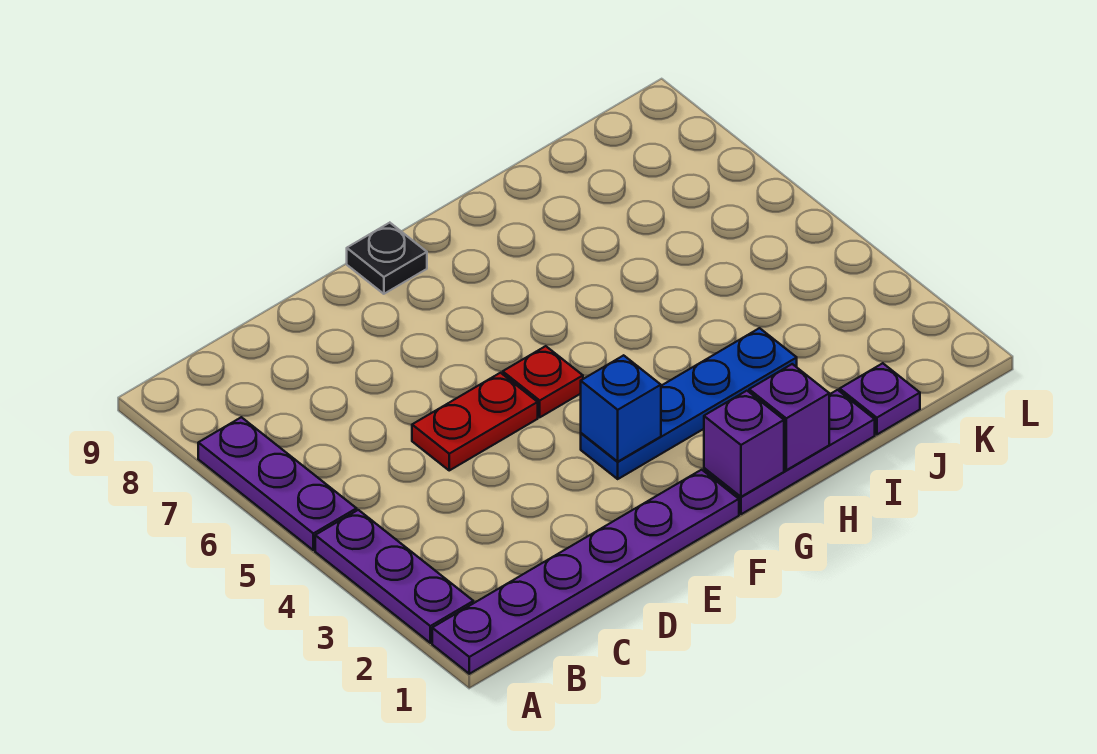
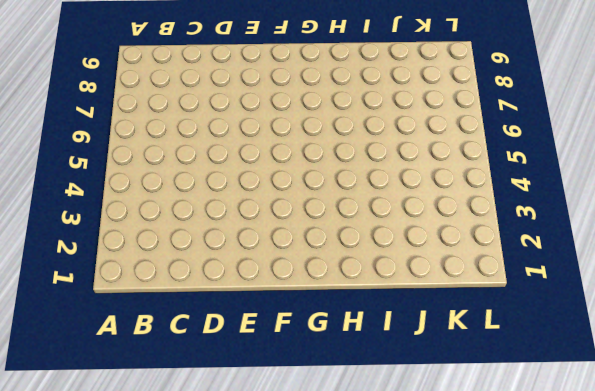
none -> purple 1x6 plate [432,470,739,674]
none -> purple 1x3 plate [315,510,473,643]
none -> purple 1x3 plate [198,417,357,550]

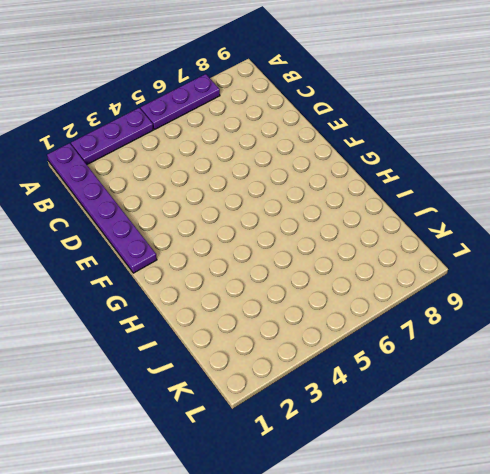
none -> red 1x2 plate [412,373,538,470]
none -> blue 1x4 plate [581,328,797,479]
none -> red 1x1 plate [503,346,583,417]

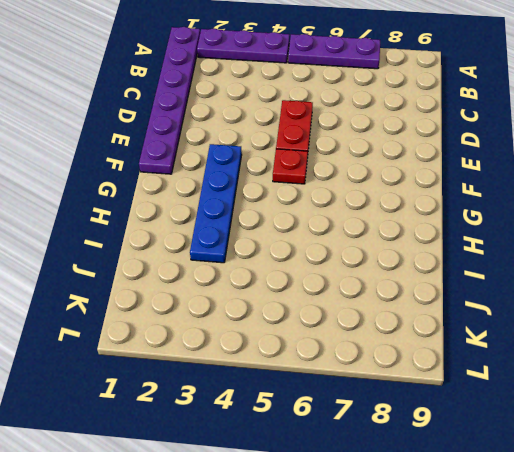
none -> black 1x1 plate [347,223,427,294]
none -> purple 1x3 plate [704,390,875,514]
none -> purple 1x1 plate [840,363,920,435]

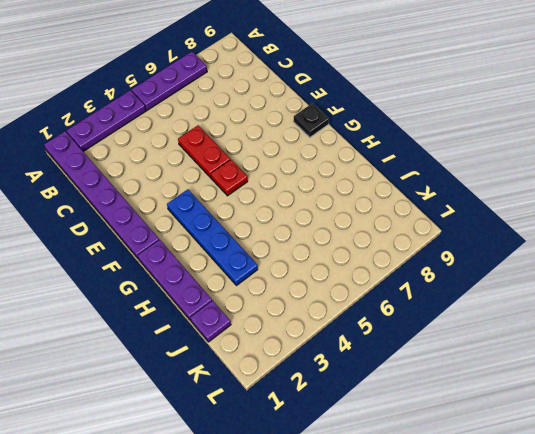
none -> blue 1x1 brick [581,355,661,462]
none -> purple 1x1 brick [704,391,784,497]
none -> purple 1x1 brick [749,364,829,470]

